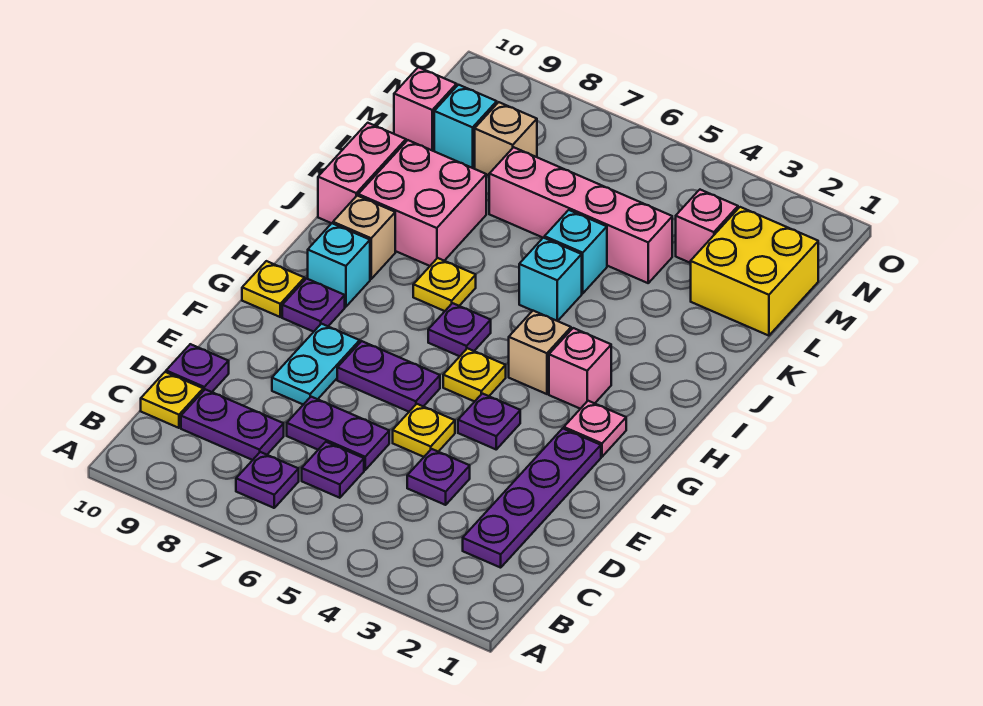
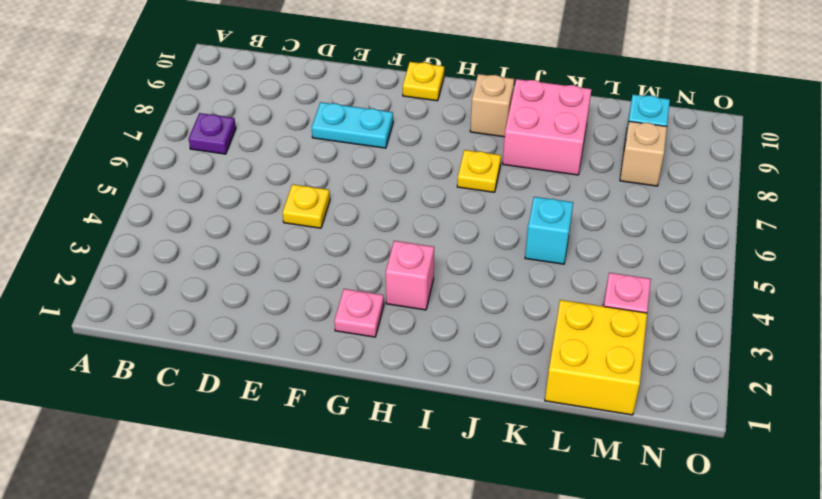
none -> purple 1x4 plate [463,428,601,568]
none -> purple 1x1 plate [302,442,364,498]
none -> purple 1x2 plate [181,389,284,460]
none -> yellow 1x1 plate [141,372,203,428]

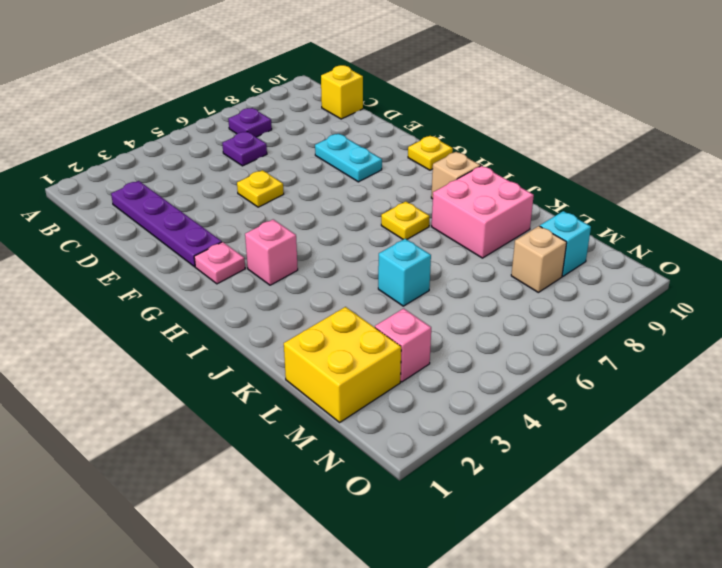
yellow 1x1 brick [321,65,363,119] -> yellow 1x1 plate [141,372,203,428]
none -> purple 1x2 plate [181,389,284,460]
none -> purple 1x1 plate [407,449,470,505]
none -> purple 1x2 plate [287,397,389,470]
none -> purple 1x1 plate [166,344,229,392]

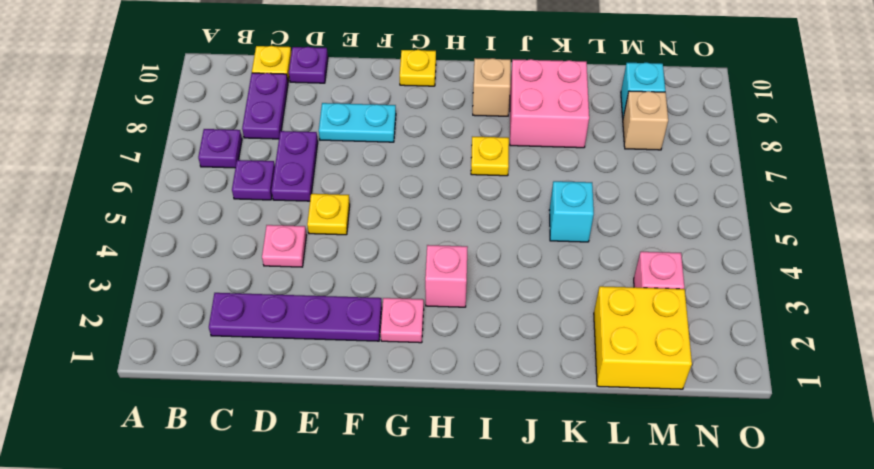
pink 1x1 plate [262,225,306,267] -> purple 1x1 plate [407,449,470,505]
none -> purple 1x1 plate [458,394,520,449]
none -> purple 1x2 plate [337,341,440,412]
none -> yellow 1x1 plate [443,348,506,402]
none -> purple 1x1 plate [282,279,345,332]

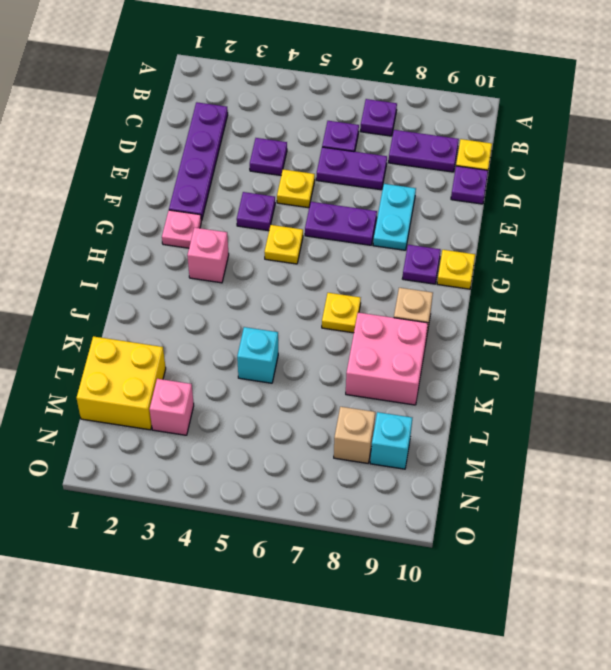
none -> tan 1x1 brick [509,311,571,394]
none -> purple 1x1 plate [428,303,491,356]
none -> cyan 1x1 brick [308,223,370,307]
none -> cyan 1x1 brick [519,238,582,321]

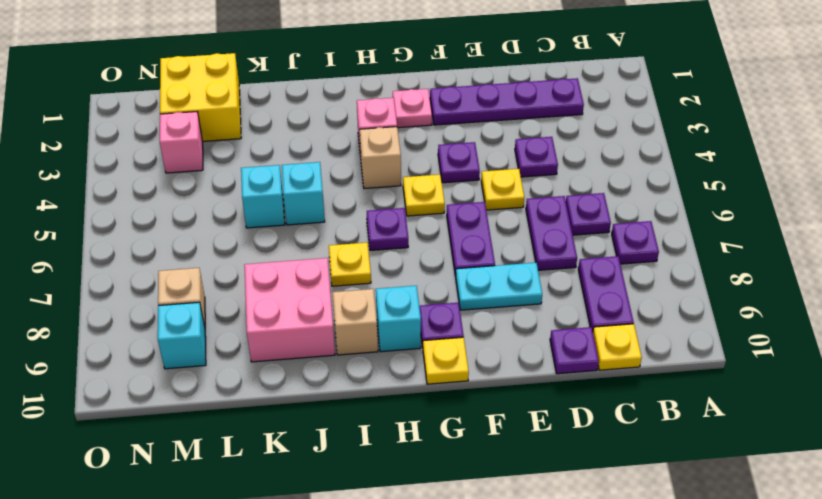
none -> pink 1x2 brick [318,123,406,223]
none -> pink 1x4 brick [489,147,672,283]
none -> pink 1x1 brick [394,67,457,151]

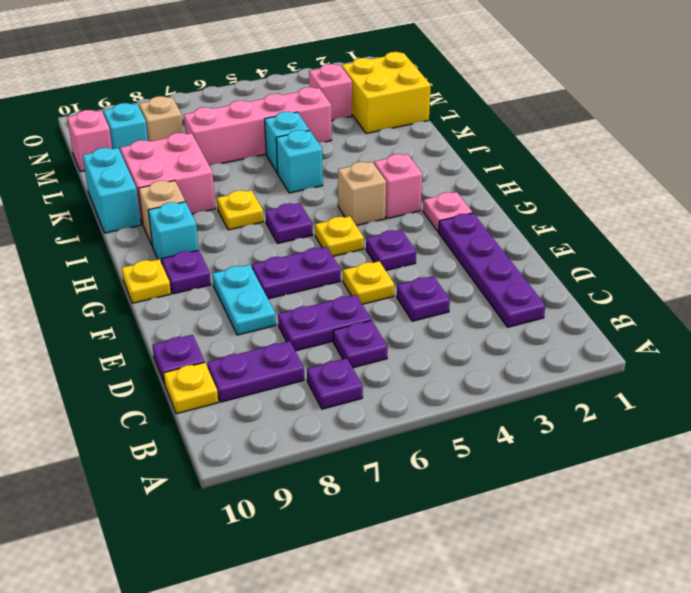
cyan 1x2 brick [83,148,141,233] -> pink 1x2 brick [318,123,406,223]

